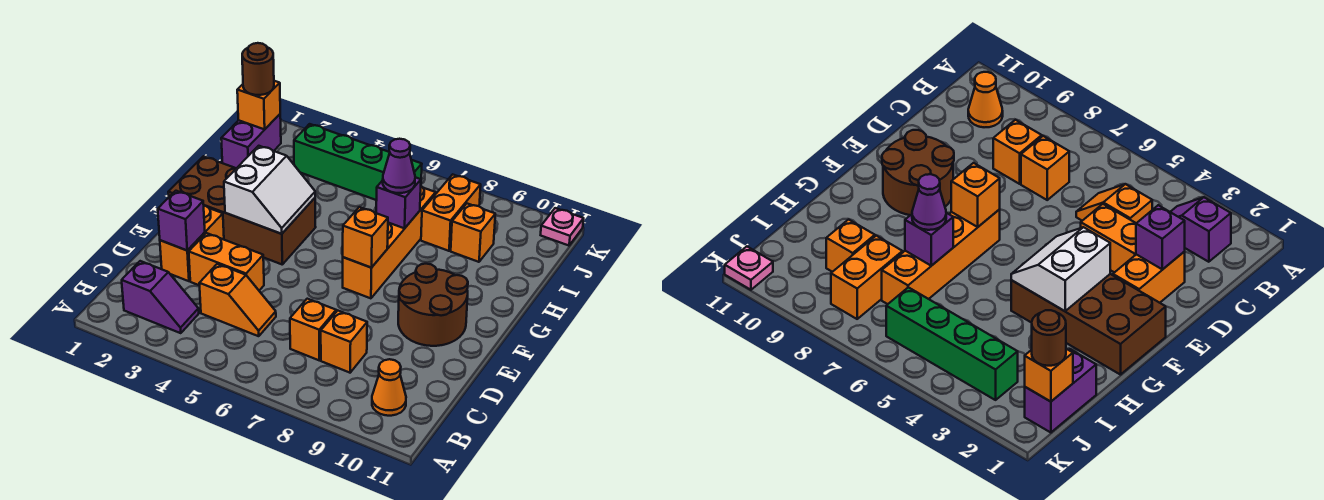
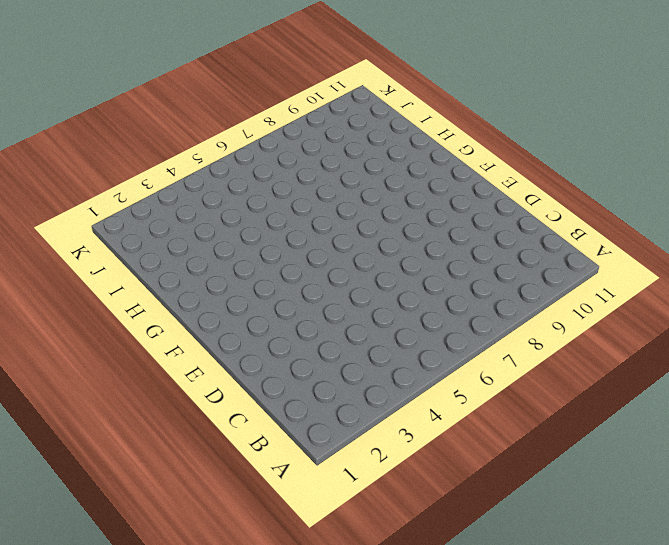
none -> purple 1x2 slope [122,261,199,333]
none -> orange 1x1 cone [372,359,406,416]
none -> orange 1x2 slope [199,264,276,336]

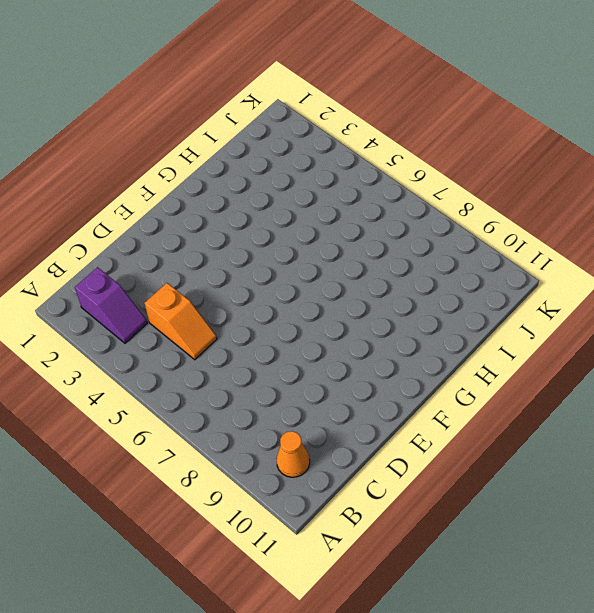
none -> orange 1x1 brick [290,299,336,360]
none -> orange 1x1 brick [321,311,367,373]
none -> orange 1x2 brick [160,206,224,281]

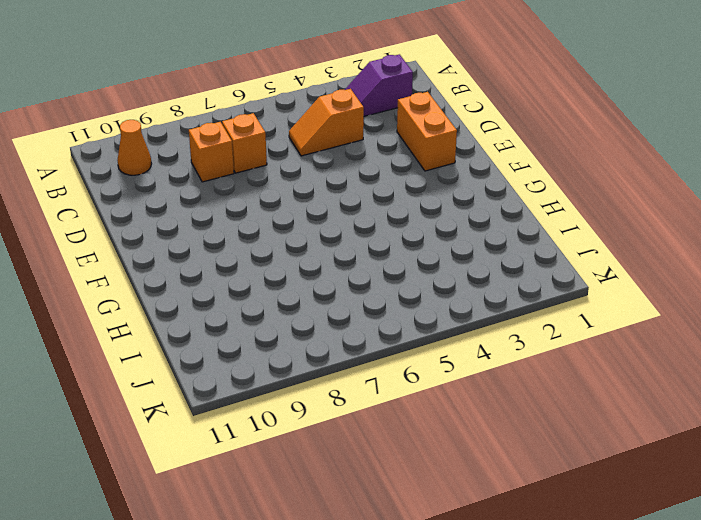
none -> orange 1x2 brick [189,233,264,290]
none -> brown 2x2 round brick [398,264,468,346]
none -> brown 2x4 brick [168,156,316,264]

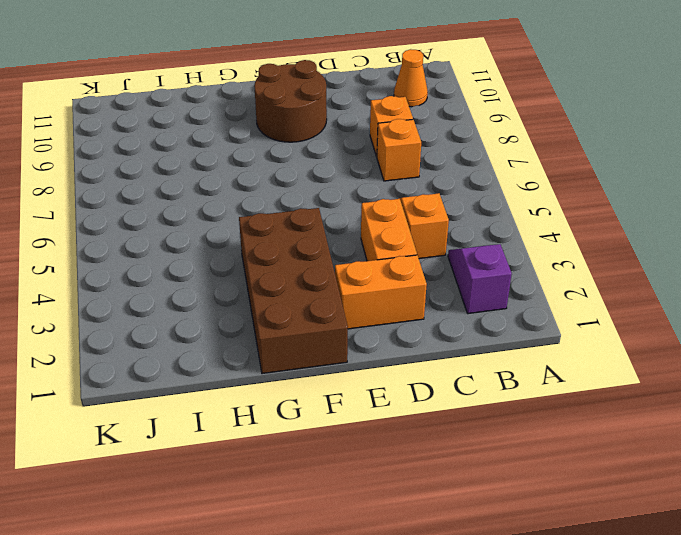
none -> orange 1x4 brick [343,186,436,298]
none -> purple 1x2 brick [221,114,281,168]
none -> orange 1x2 brick [421,174,481,251]

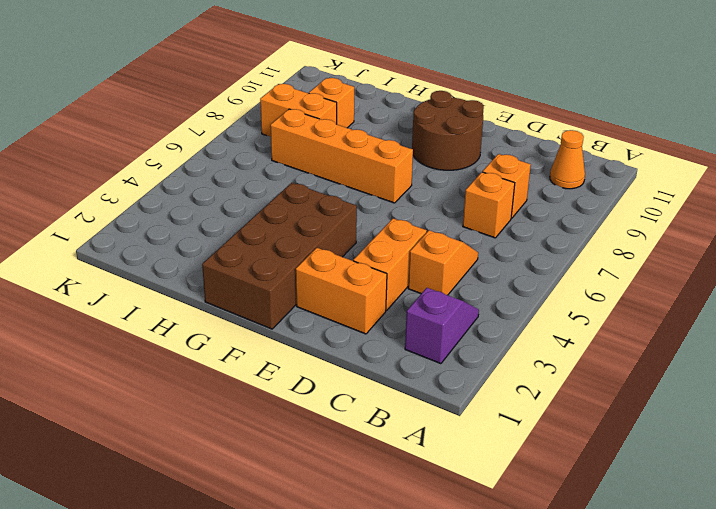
none -> purple 1x2 brick [221,114,281,168]
none -> green 1x4 brick [294,124,422,200]
none -> pink 1x1 plate [541,208,584,246]

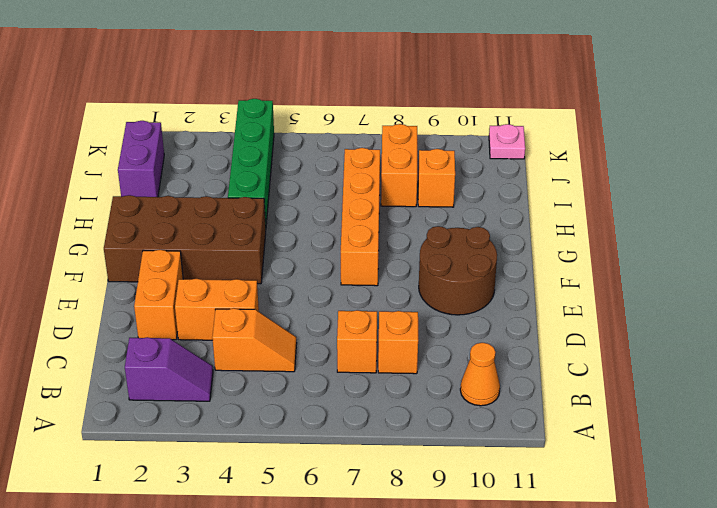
green 1x4 brick [228,99,274,225] -> green 1x4 brick turned to [294,124,422,200]
none -> purple 1x1 brick [158,191,205,250]
none -> white 2x2 slope [224,146,315,234]
none -> orange 1x1 brick [343,207,388,268]

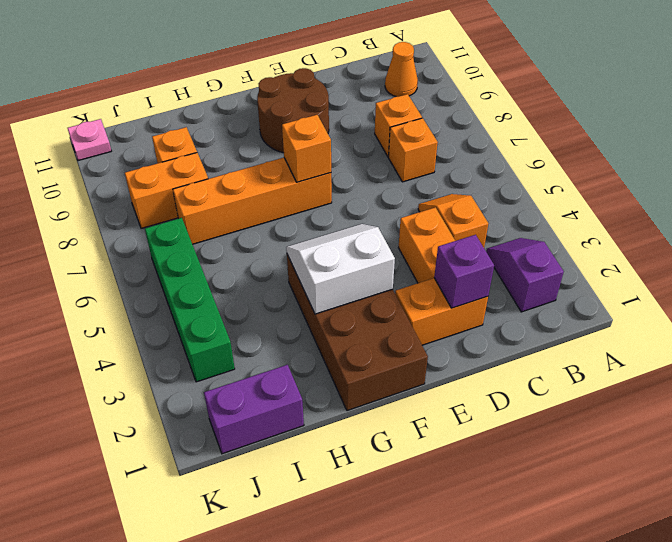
none -> purple 1x1 brick [376,177,421,228]
none -> orange 1x1 brick [237,81,280,129]
none -> purple 1x1 cone [383,139,415,193]

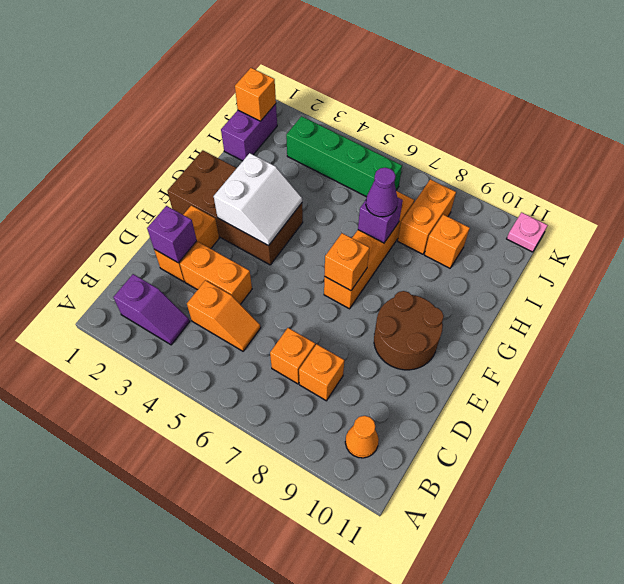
none -> brown 1x1 round brick [242,43,274,95]

